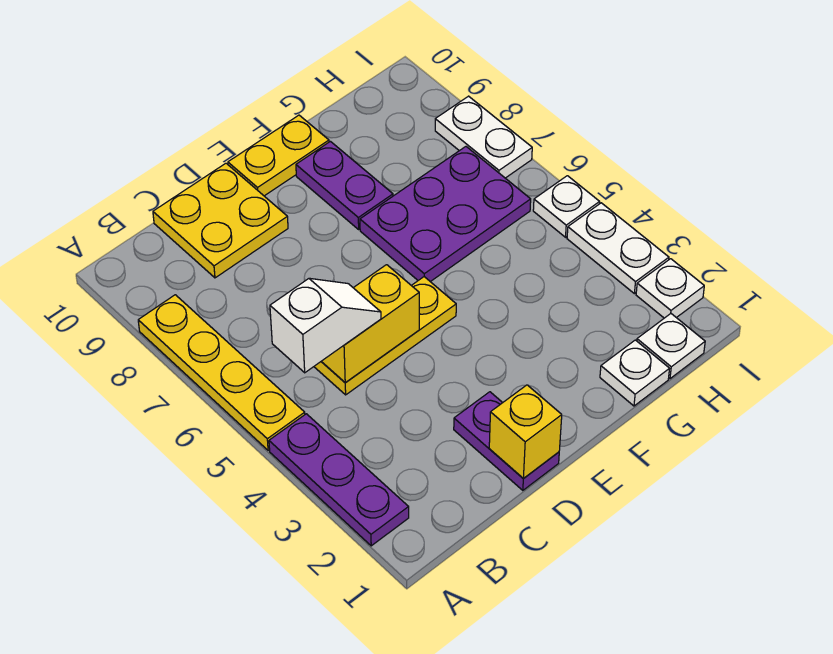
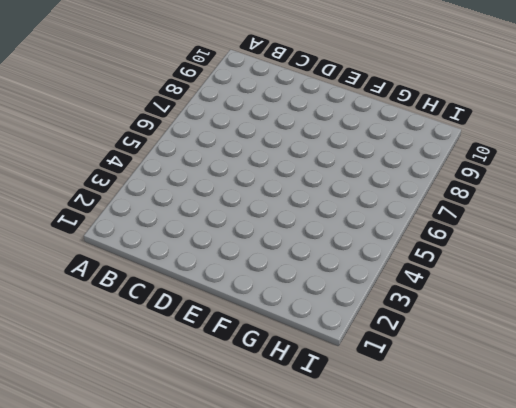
none -> purple 1x3 plate [269,414,409,546]
none -> yellow 1x4 plate [138,295,305,450]
none -> yellow 1x3 plate [314,277,456,395]

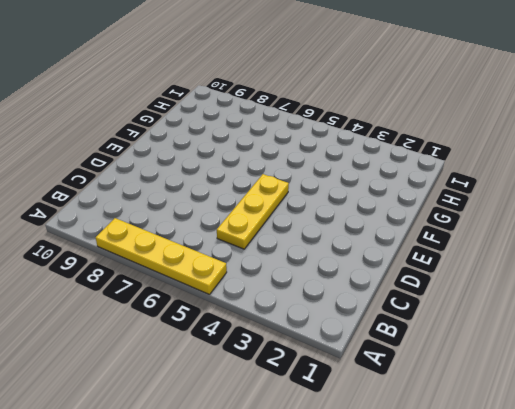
none -> purple 1x3 plate [269,414,409,546]
none -> yellow 2x2 plate [153,163,288,278]
none -> purple 1x2 plate [454,392,559,490]

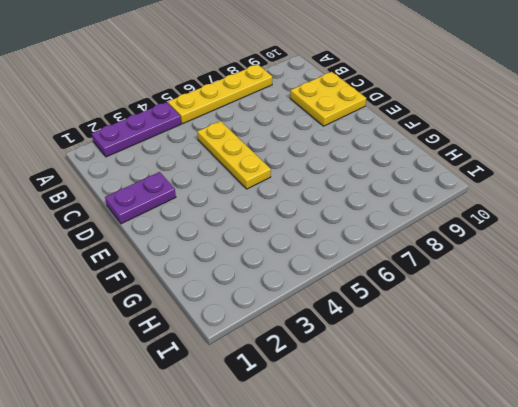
none -> yellow 1x2 plate [228,115,329,196]
none -> purple 2x3 plate [360,147,531,282]
none -> purple 1x2 plate [296,141,393,229]

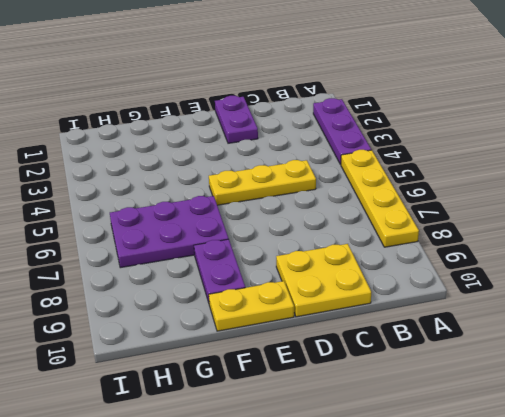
none -> white 1x1 plate [600,340,669,406]
none -> white 1x1 plate [637,314,705,379]
none -> white 1x1 plate [636,259,704,318]

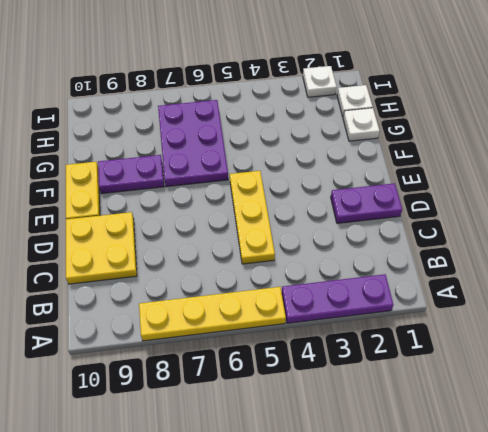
none -> white 1x2 plate [567,203,669,294]
none -> white 1x1 plate [533,176,600,237]
none -> white 1x2 plate [435,96,532,178]

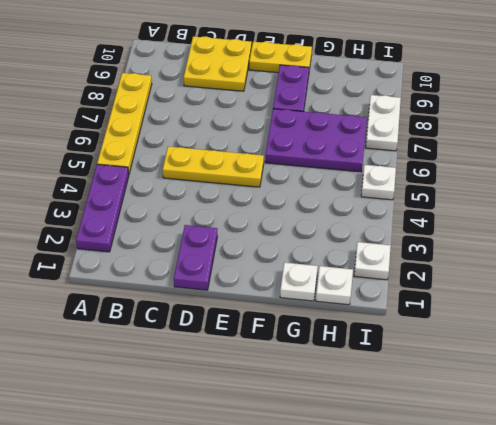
none -> white 1x2 plate [567,203,669,294]
none -> yellow 1x2 brick [321,265,419,383]
none -> yellow 1x1 brick [489,385,562,479]

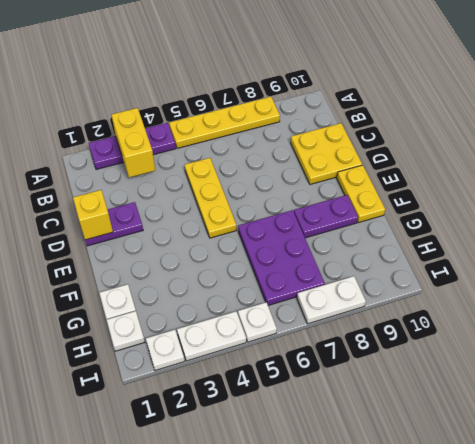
yellow 1x2 brick [112,108,155,178] -> yellow 1x2 brick moved to [321,265,419,383]
none -> white 1x2 slope [270,278,381,373]

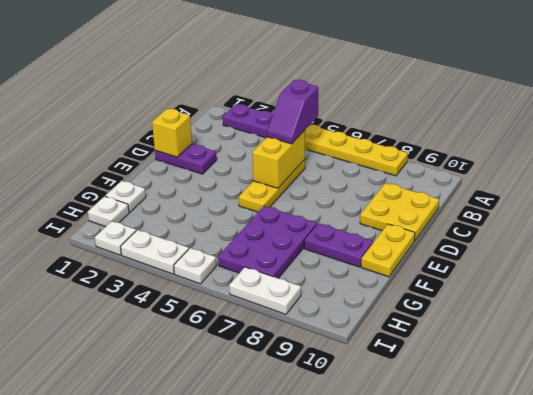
purple 1x2 slope [267,80,318,144] -> white 1x2 slope [270,278,381,373]

